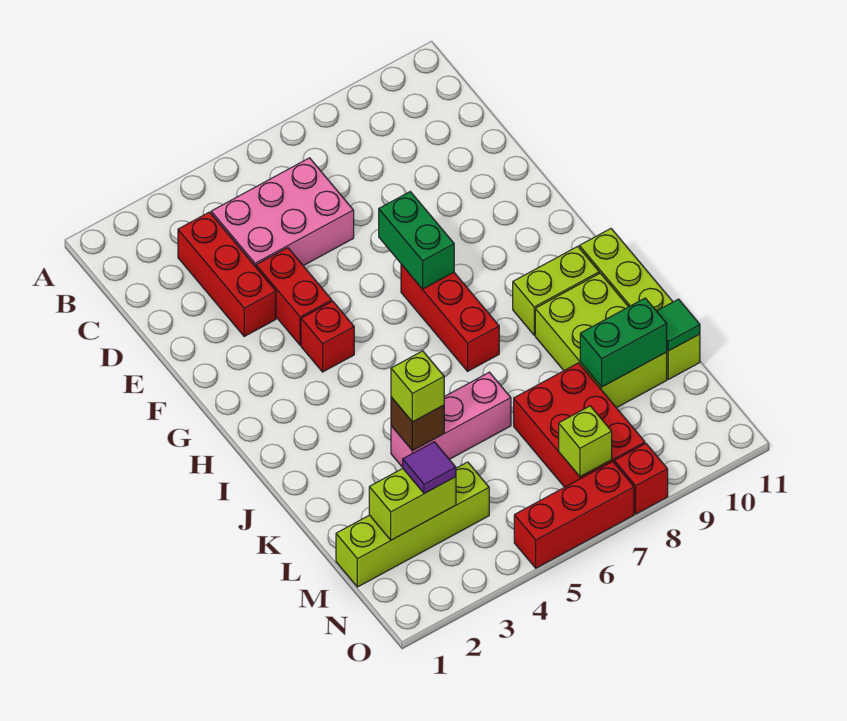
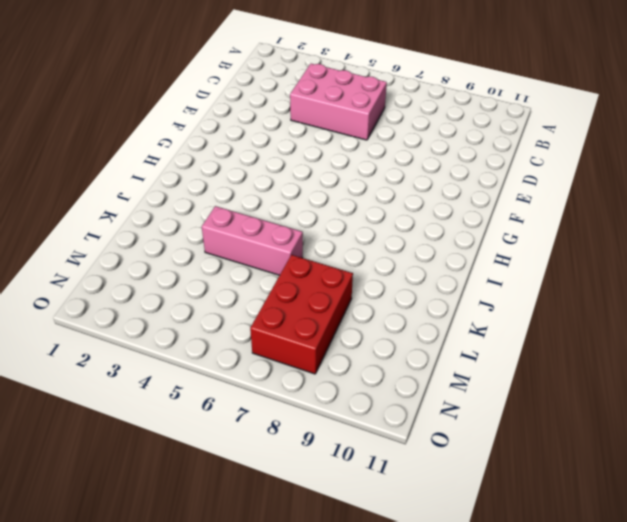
none -> red 1x3 brick [178,212,276,336]
none -> red 1x2 brick [256,248,332,345]
none -> red 1x1 brick [301,301,354,372]

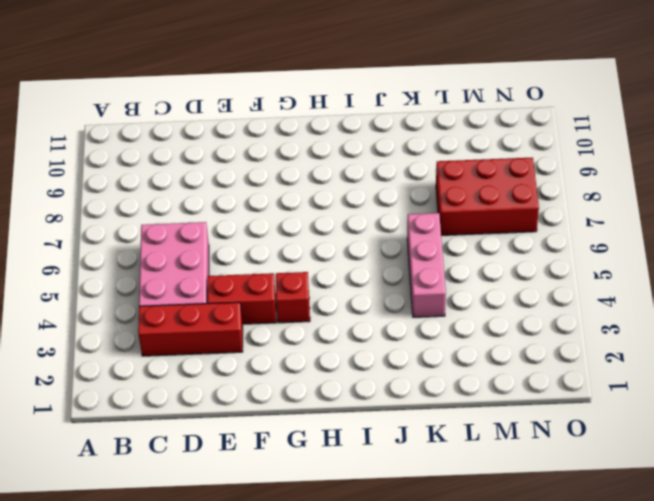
none -> red 1x3 brick [401,264,499,371]
none -> lime 1x2 brick [513,246,599,335]
none -> lime 1x4 brick [579,229,700,379]

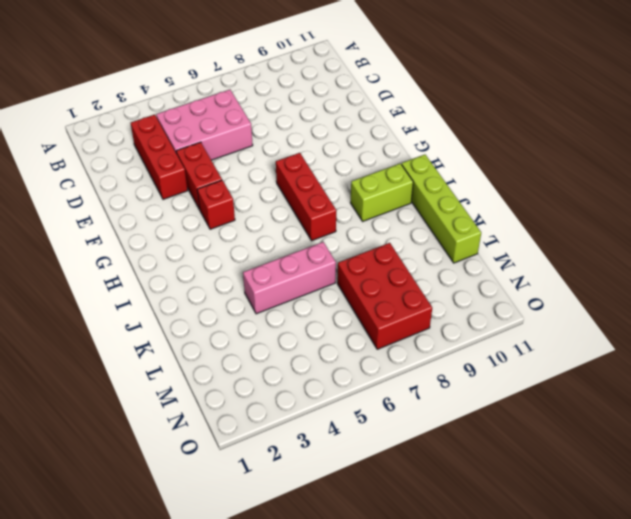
none -> lime 2x3 brick [535,273,667,408]
none -> lime 1x4 brick [336,462,489,587]
none -> red 1x3 brick [514,461,634,568]

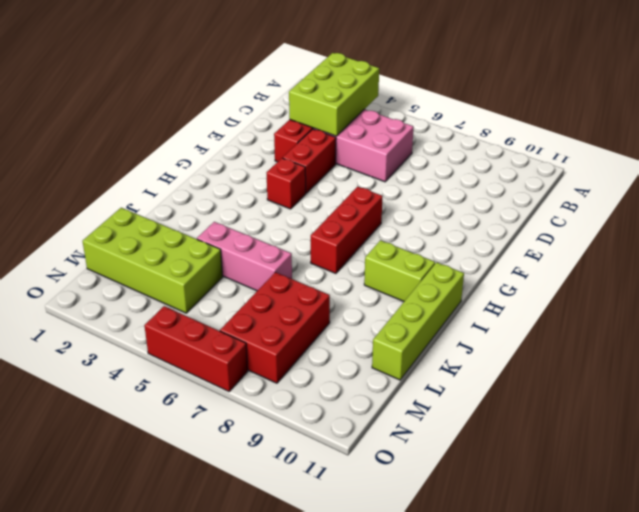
lime 2x3 brick [289,53,379,136] -> lime 2x3 brick moved to [535,273,667,408]
lime 2x4 brick [83,208,222,313] -> lime 1x4 brick [336,462,489,587]
none -> red 1x1 brick [614,444,668,514]
none -> green 1x2 brick [379,192,454,289]
none -> brown 1x1 brick [391,397,444,451]

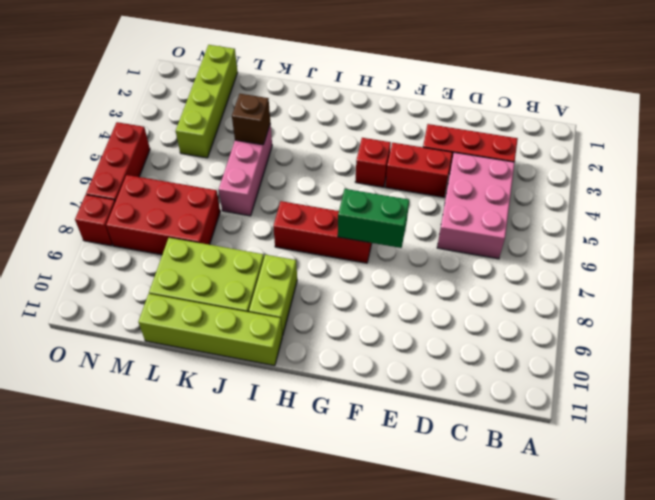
none -> green 1x2 brick [580,298,667,387]
none -> green 1x1 tile [657,299,700,351]
none -> lime 1x2 brick [369,469,456,540]

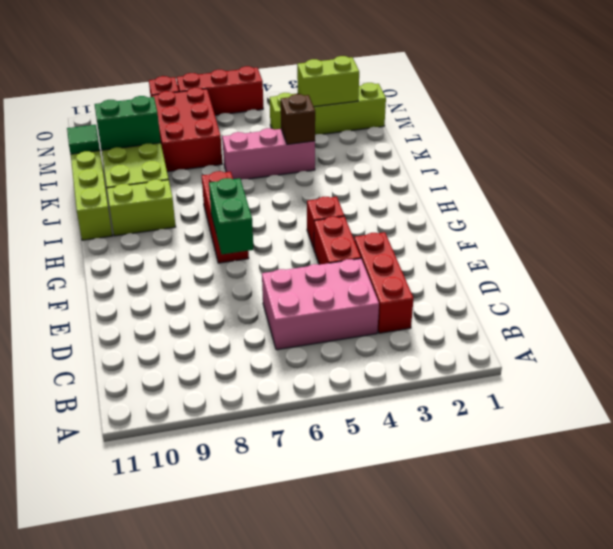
none -> lime 1x1 brick [559,406,612,477]
none -> lime 1x1 brick [391,351,444,422]
none -> purple 1x1 tile [403,442,456,494]

